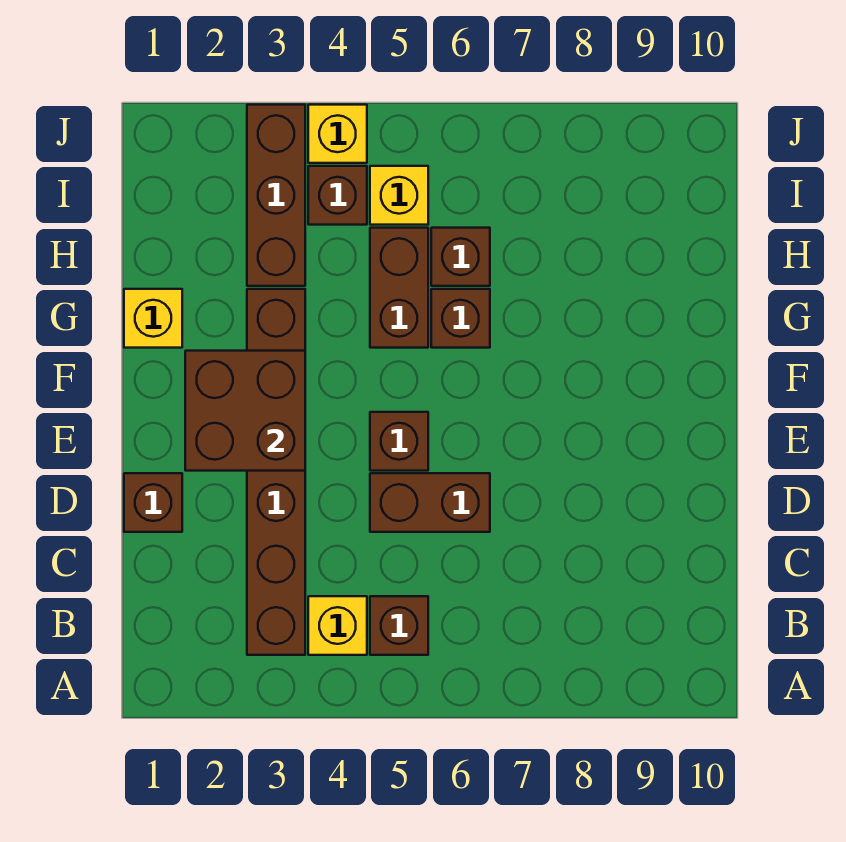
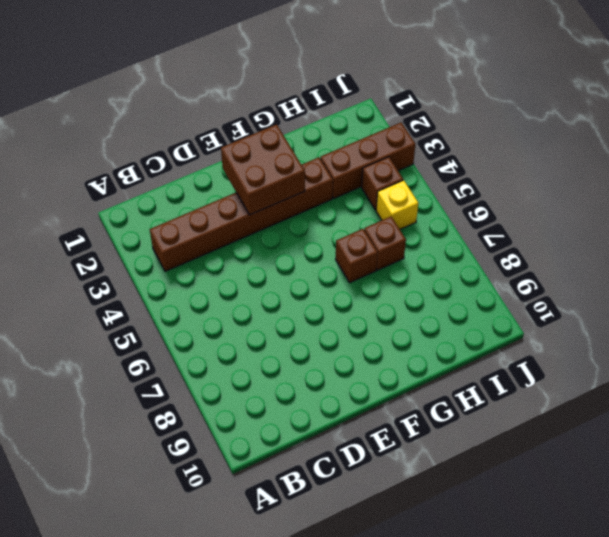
none -> yellow 1x1 brick [308,596,367,655]
none -> brown 1x1 brick [370,596,428,655]
none -> brown 1x1 brick [124,473,182,532]

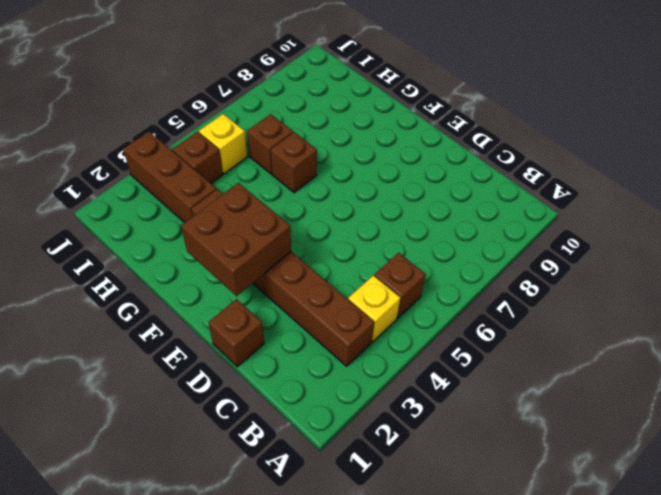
none -> brown 1x2 brick [370,473,490,532]
none -> brown 1x1 brick [370,412,428,471]
none -> yellow 1x1 brick [124,289,182,348]

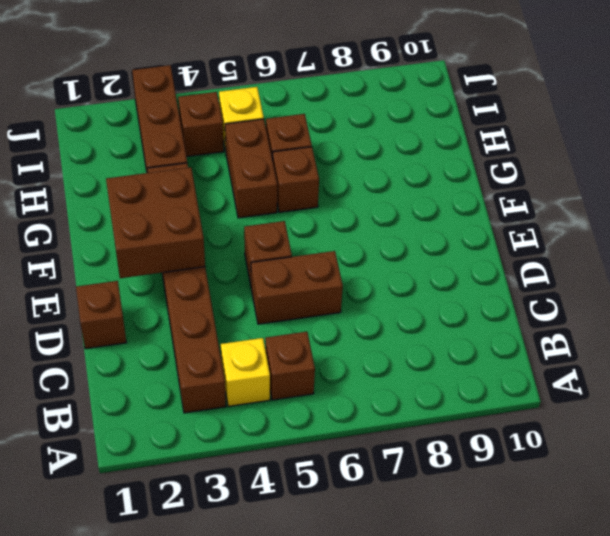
none -> yellow 1x1 brick [124,289,182,348]
none -> yellow 1x1 brick [308,105,367,163]

